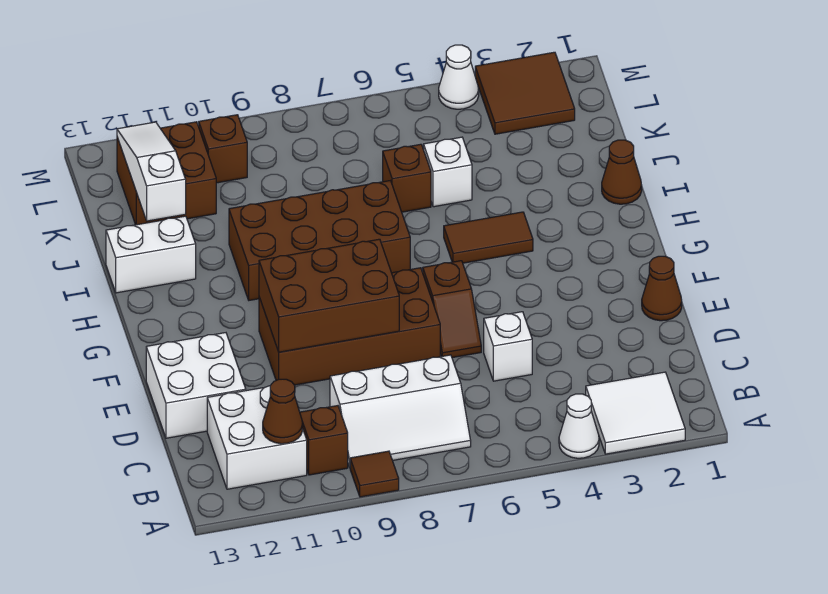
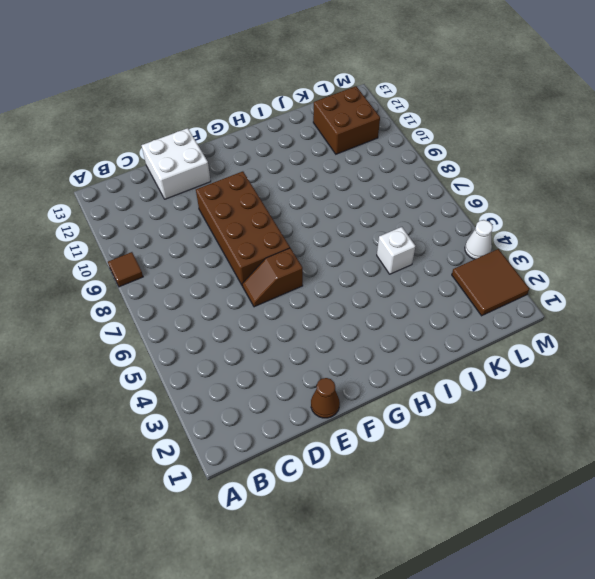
none -> white 2x2 tile [586,372,685,454]
none -> white 1x1 cone [559,394,599,458]
none -> white 2x3 slope [330,355,471,467]

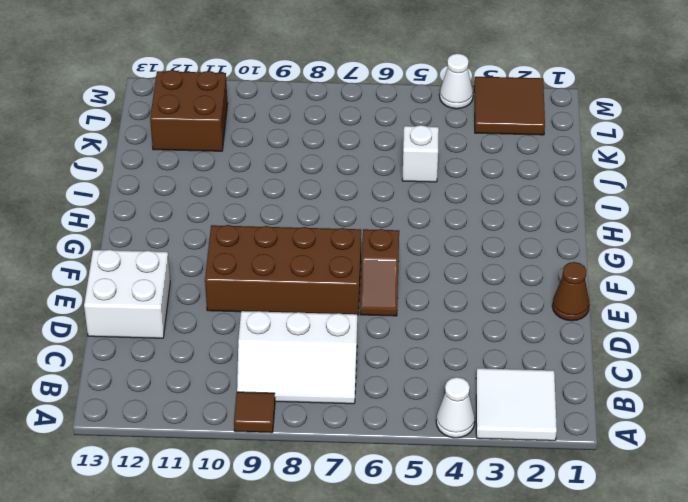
none -> brown 1x1 brick [300,406,348,475]
none -> white 2x2 brick [207,386,307,489]
none -> white 1x1 brick [484,312,532,381]

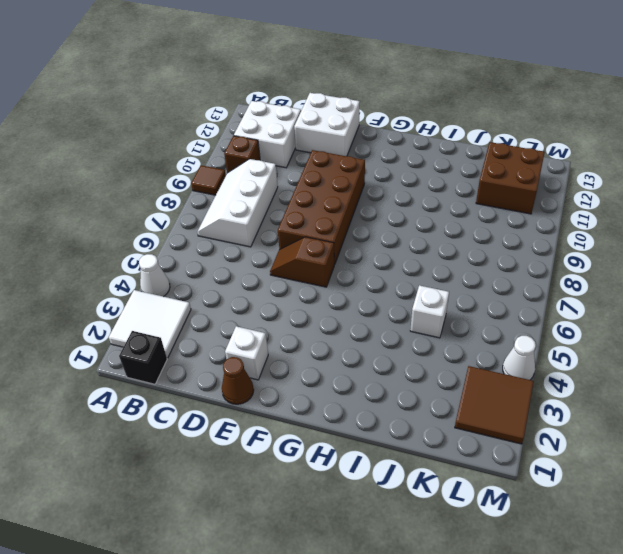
black 1x1 brick [119,331,167,384] -> none
white 1x1 brick [225,326,268,380] -> white 1x1 brick moved to [484,312,532,381]
none -> brown 1x2 tile [444,212,533,263]
none -> brown 2x4 brick [229,181,410,300]
none -> brown 1x1 cone [602,140,642,204]

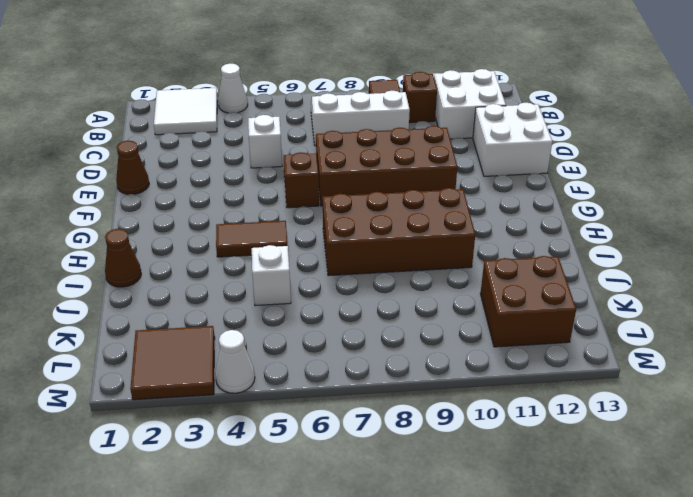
none -> white 1x2 brick [106,216,196,293]
none -> brown 1x1 brick [383,144,431,212]
none -> brown 1x1 brick [199,115,247,183]

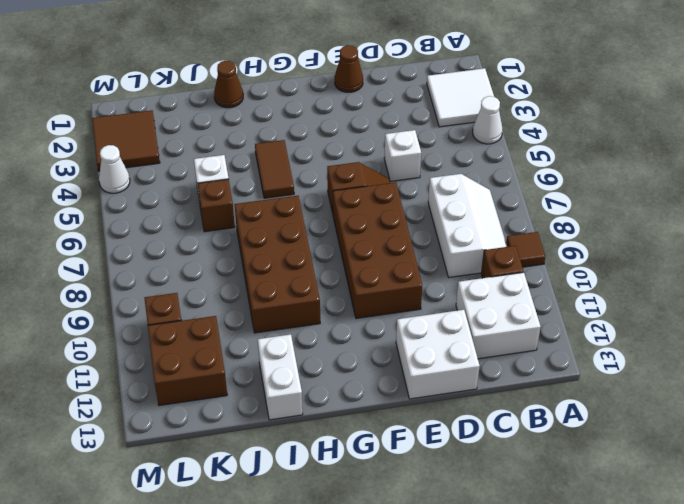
none -> brown 1x1 cone [263,379,303,444]
none -> brown 2x3 brick [259,239,399,352]
none -> white 1x3 slope [117,122,186,221]

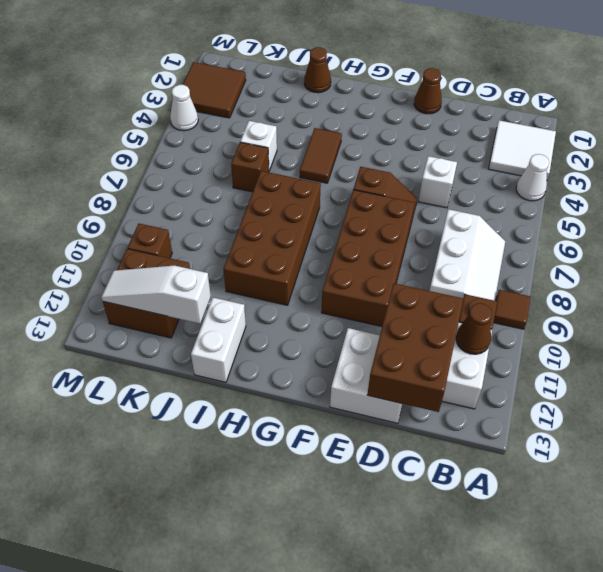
brown 2x3 brick [367,283,463,412] -> brown 2x3 brick moved to [259,239,399,352]

